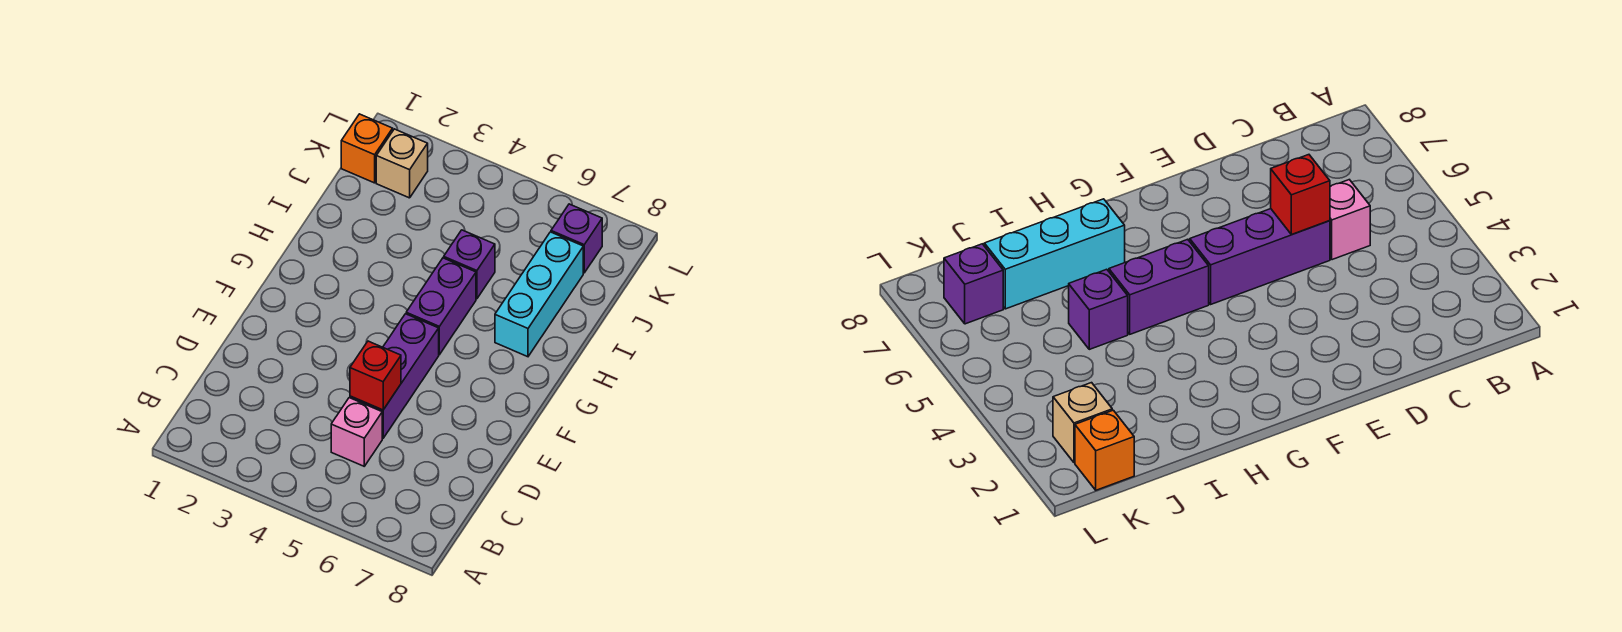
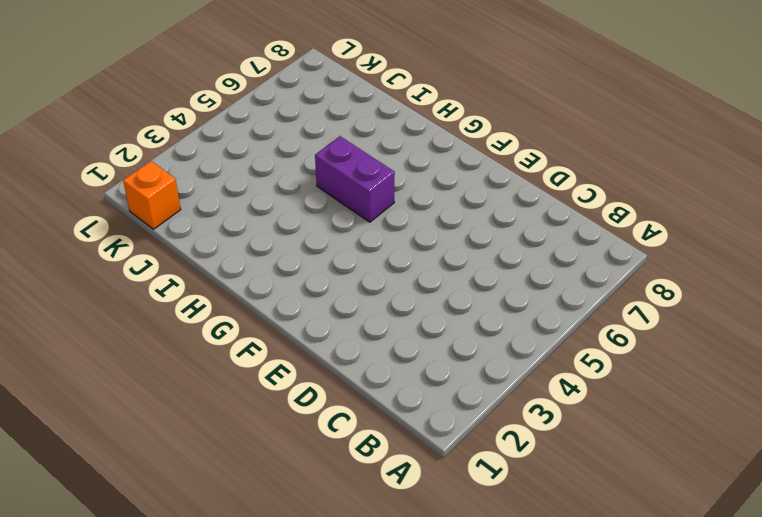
none -> pink 1x1 brick [331,398,382,466]
none -> purple 1x3 brick [350,314,439,438]

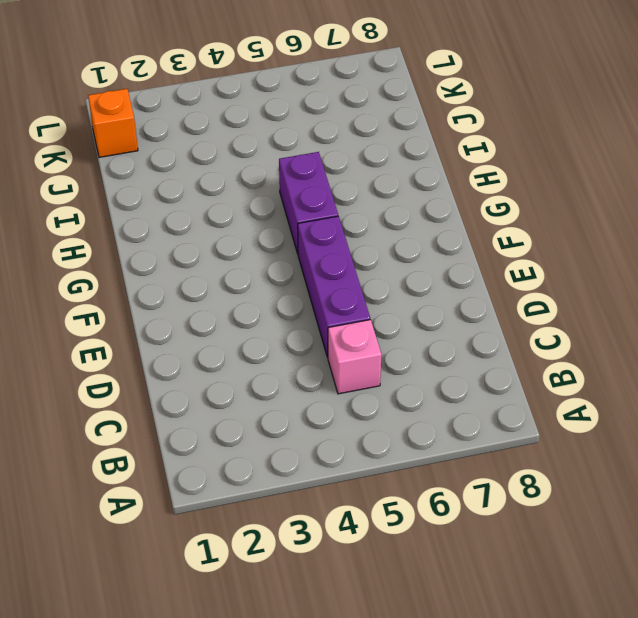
none -> cyan 1x3 brick [495,232,583,357]
none -> purple 1x1 brick [444,230,495,299]

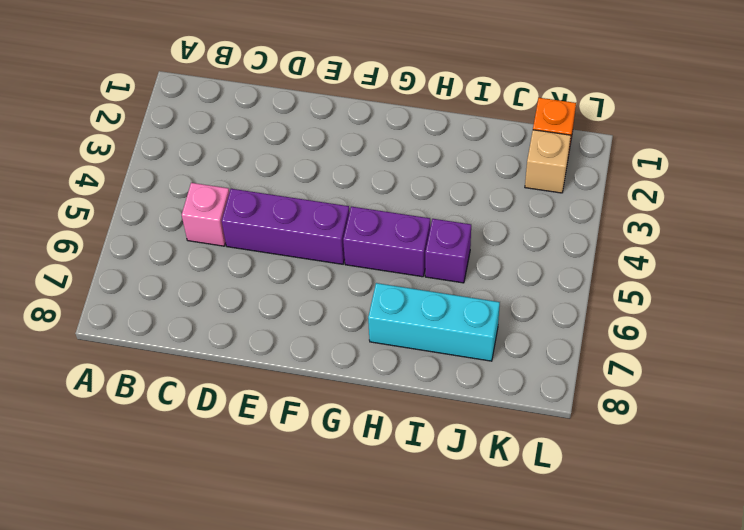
none -> purple 1x1 brick [551,204,602,273]
none -> red 1x1 brick [350,341,401,410]

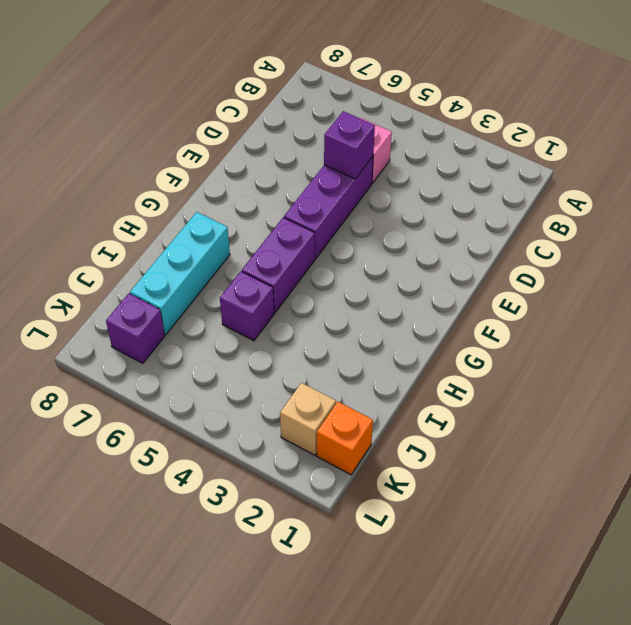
purple 1x1 brick [324,111,375,179] -> red 1x1 brick [350,341,401,410]

